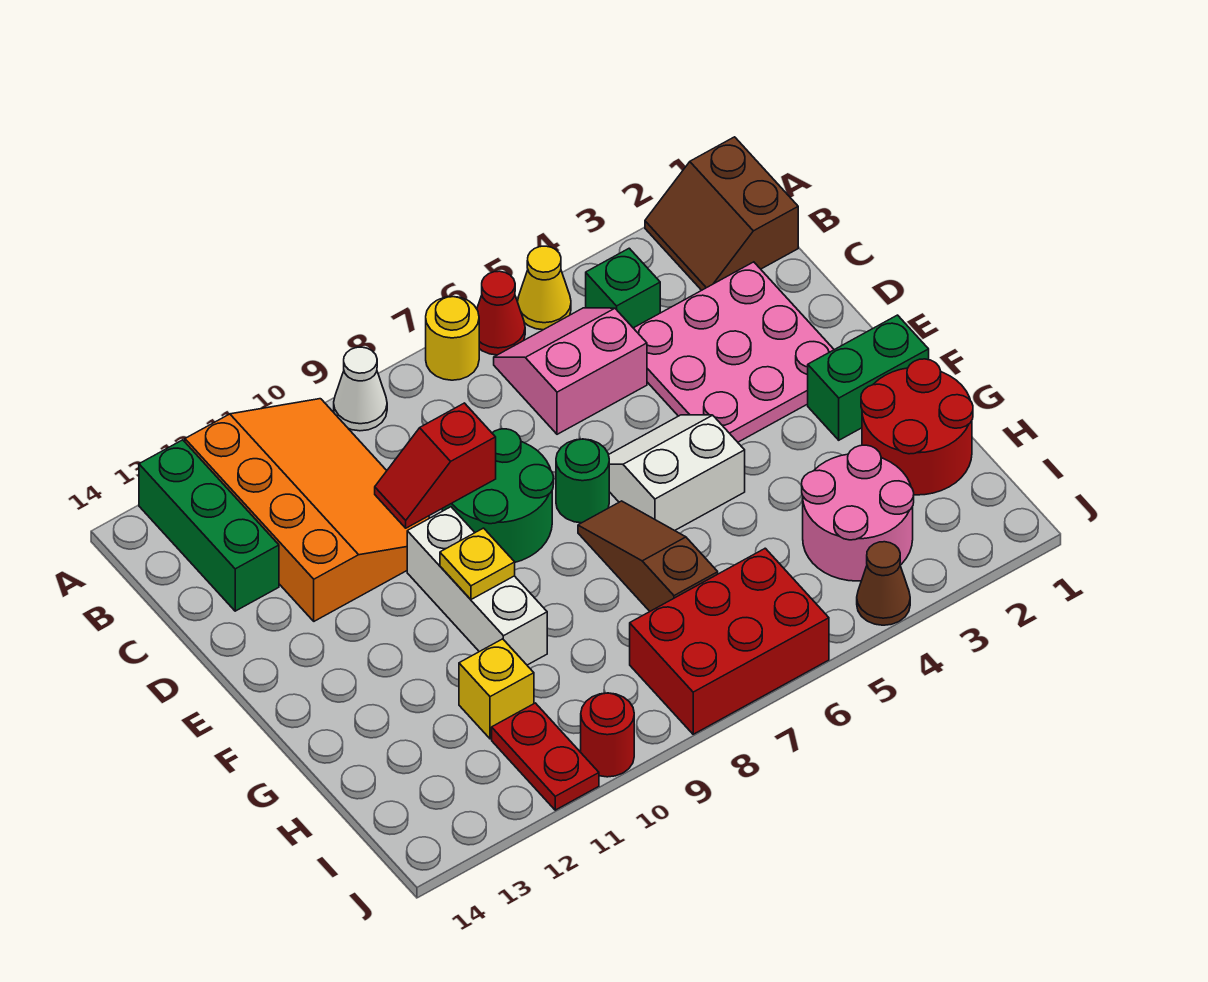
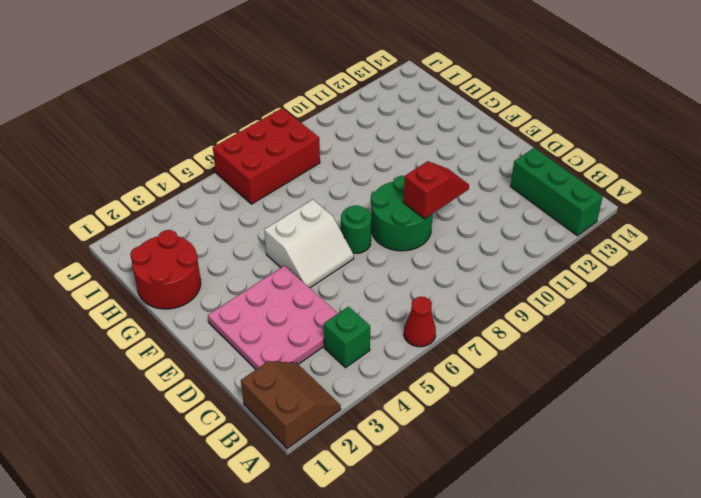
none -> yellow 1x1 cone [518,246,571,330]
none -> yellow 1x1 round brick [426,297,479,380]
none -> white 1x1 cone [334,347,387,431]

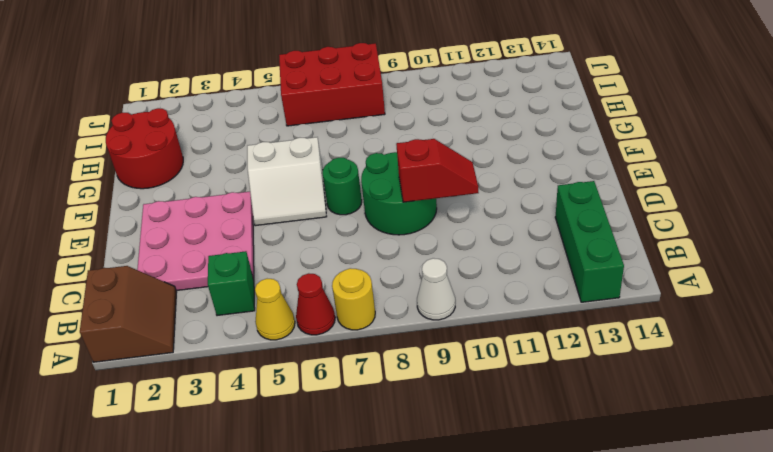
none -> orange 3x4 slope [185,399,430,621]
none -> pink 2x2 slope [494,308,647,434]
none -> white 1x3 brick [407,507,547,665]

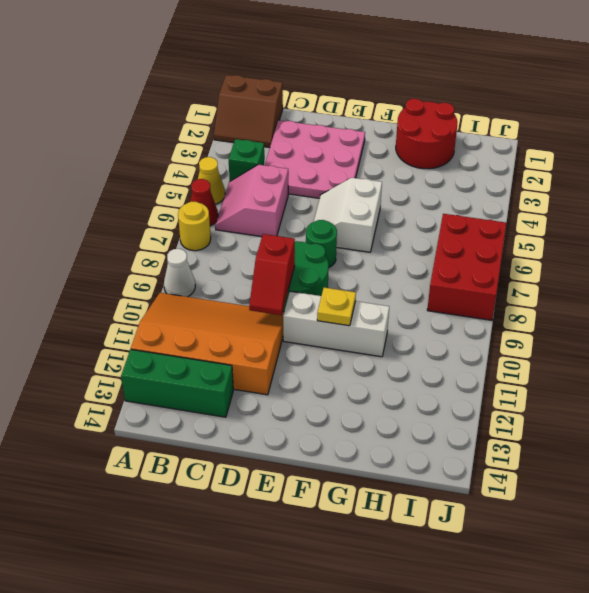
none -> green 1x2 brick [808,315,929,440]
none -> brown 1x3 slope [578,501,718,611]
none -> pink 2x2 round brick [802,445,914,581]

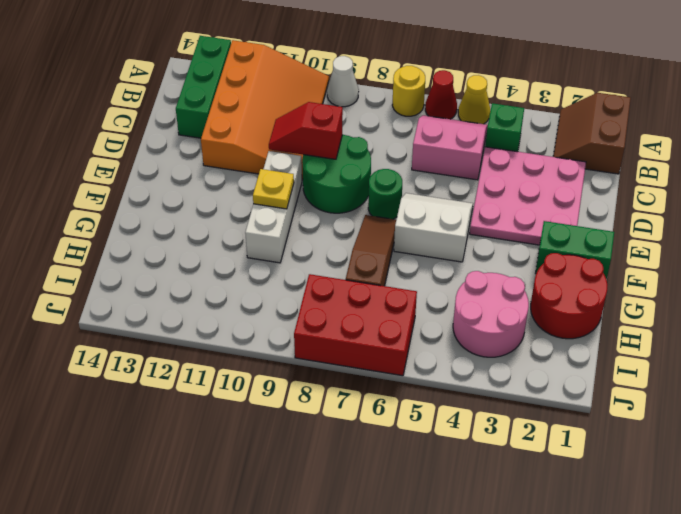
none -> yellow 1x1 brick [459,639,534,739]
none -> red 1x2 plate [492,703,599,810]
none -> brown 1x1 cone [857,542,910,625]

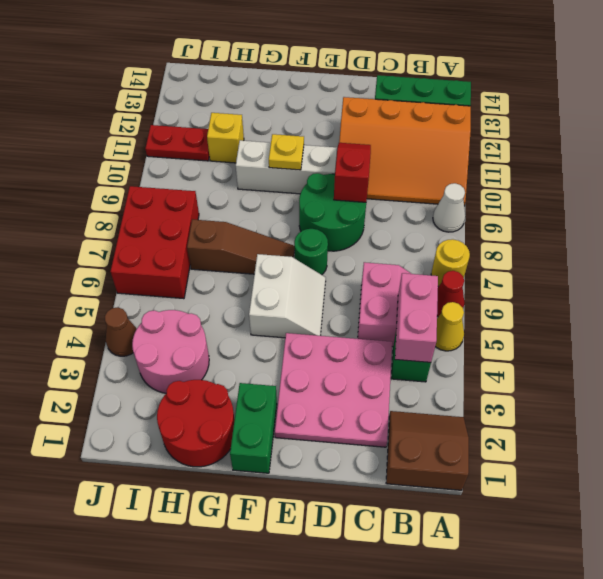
pink 1x2 brick [395,273,438,362] -> none
none -> red 1x1 round brick [581,693,634,777]

